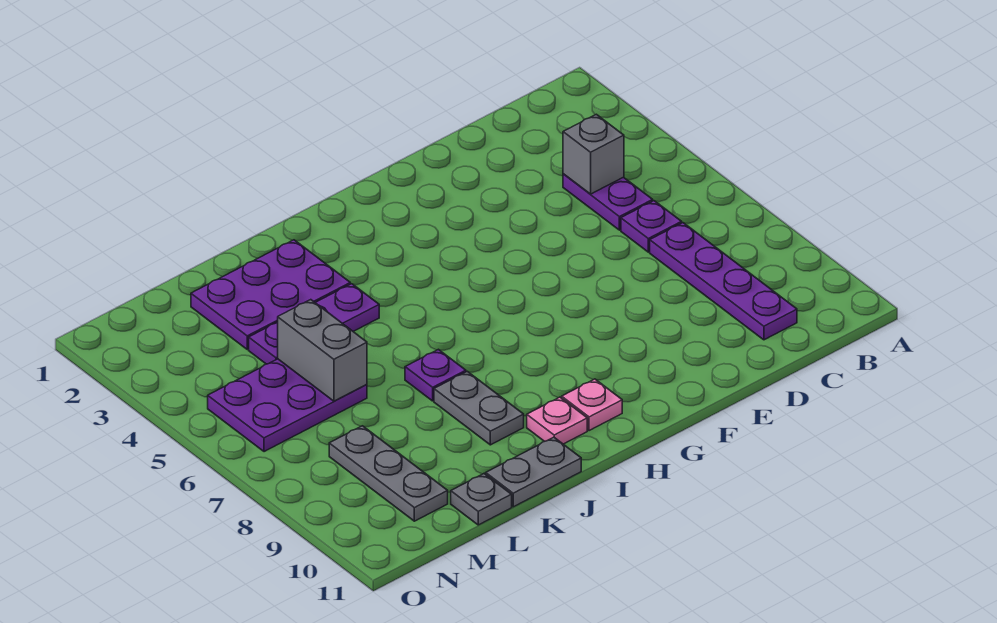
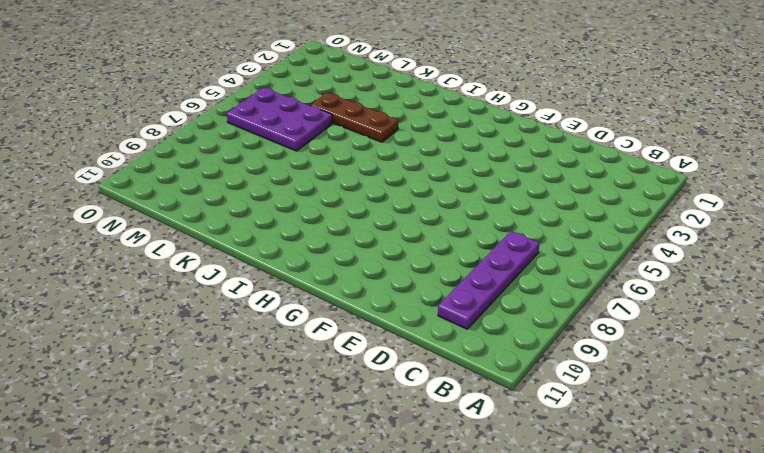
brown 1x3 plate [310,92,398,142] -> purple 1x3 plate [249,284,379,364]
none -> purple 1x2 plate [563,174,653,230]
none -> purple 1x1 plate [621,201,682,252]
none -> pink 1x1 plate [562,379,622,431]

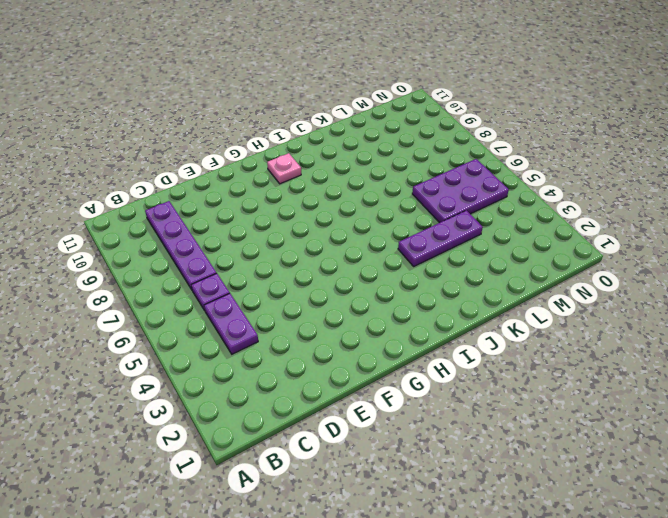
none -> pink 1x1 plate [527,397,587,444]
none -> purple 2x3 plate [191,240,350,349]
none -> purple 1x1 plate [405,349,466,401]

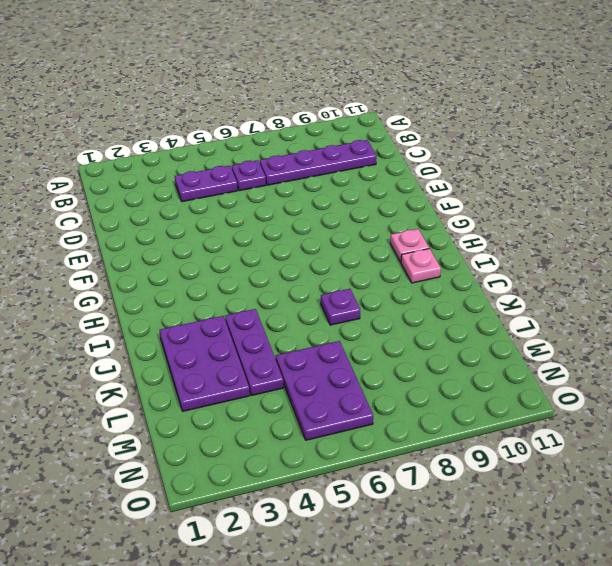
none -> grey 1x2 plate [434,371,524,445]
none -> grey 1x2 plate [486,437,581,507]
none -> grey 1x1 plate [451,474,512,525]

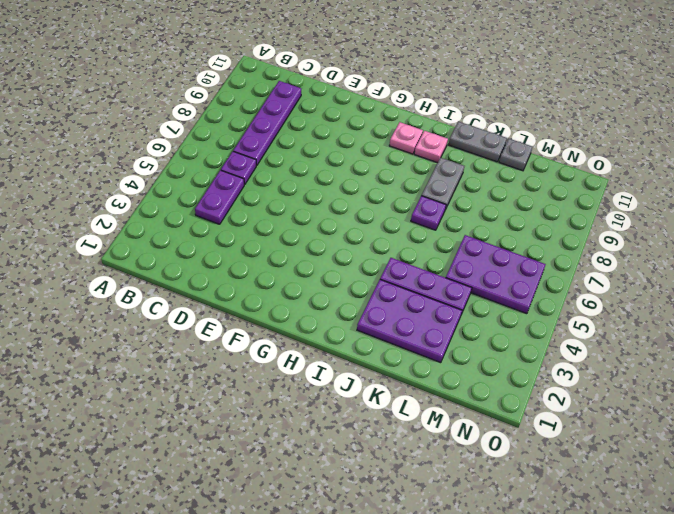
none -> grey 1x3 plate [329,426,448,521]
none -> grey 1x1 brick [563,114,624,194]
none -> grey 1x2 brick [278,300,367,401]

